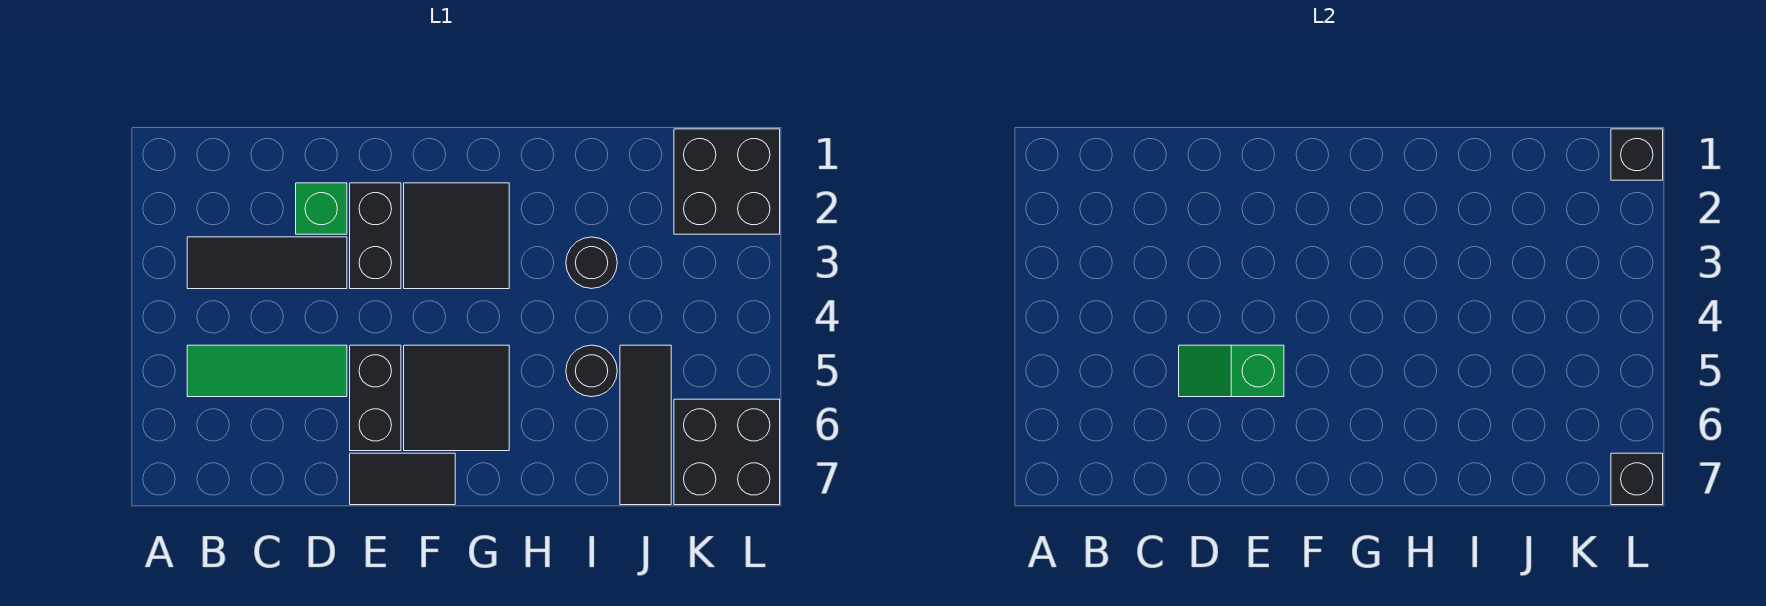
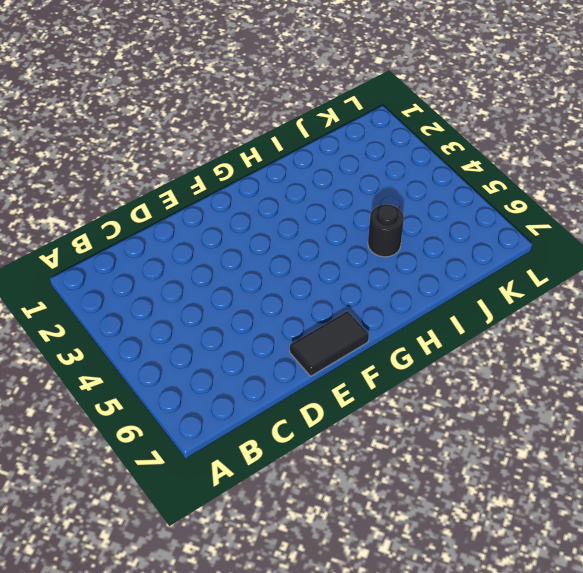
none -> black 1x3 tile [187,237,347,289]
none -> green 1x3 tile [187,345,347,397]
none -> green 1x1 brick [296,183,347,234]

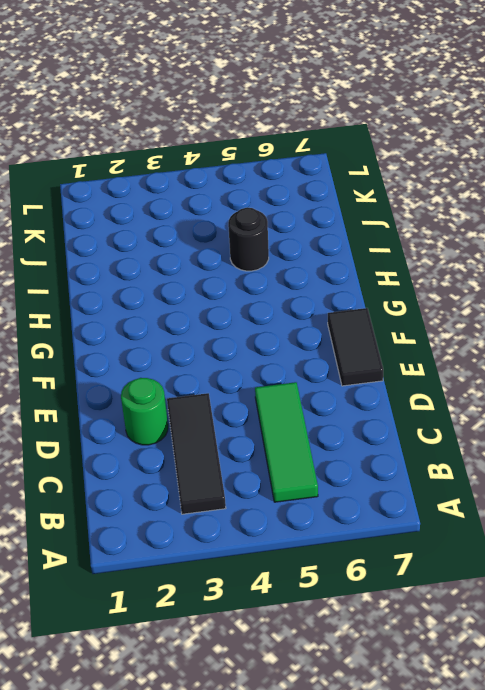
green 1x1 round brick [121,378,168,445] -> green 1x1 brick [296,183,347,234]
none -> black 1x2 brick [350,183,401,289]
none -> black 1x2 brick [350,345,401,451]
none -> black 2x2 tile [404,183,509,289]

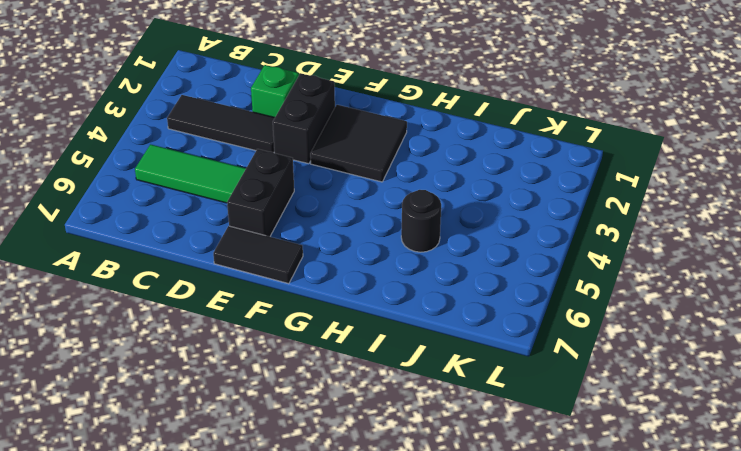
none -> black 2x2 tile [404,345,509,451]
none -> black 1x1 round brick [566,237,617,289]
none -> black 1x3 tile [620,345,671,505]

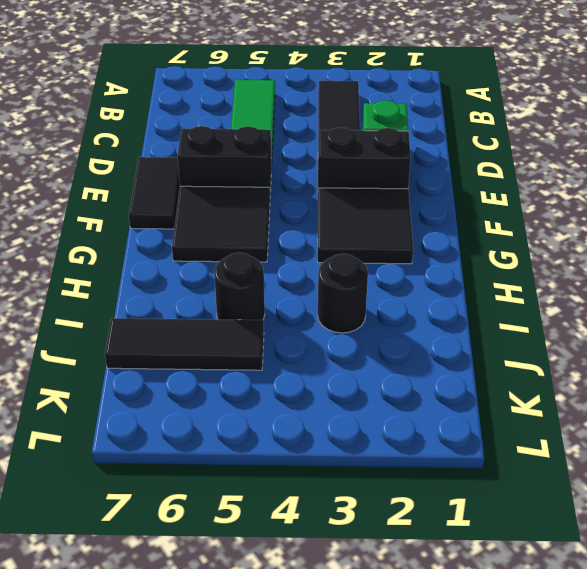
none -> black 2x2 brick [674,129,780,234]
none -> black 2x2 brick [674,399,780,505]
none -> green 1x2 slope [1179,345,1284,397]

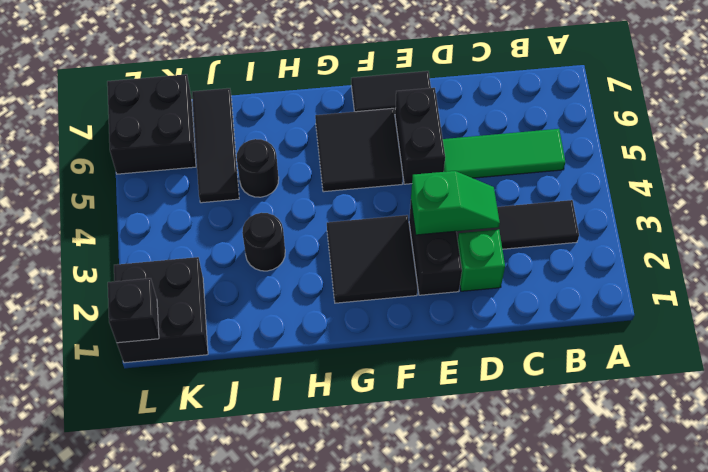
green 1x2 slope [411,171,500,235] -> green 1x2 slope moved to [1179,345,1284,397]
none -> black 1x1 brick [1611,453,1663,505]

